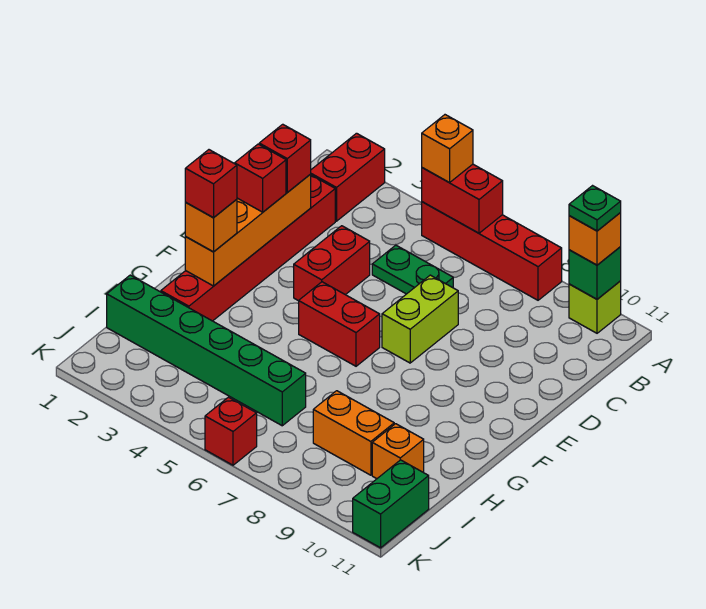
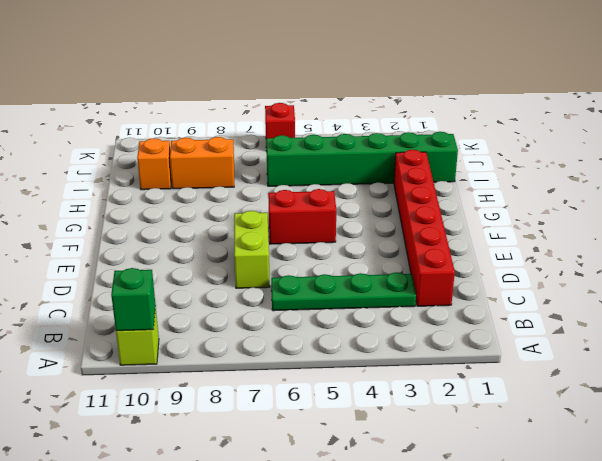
green 1x4 plate [271,272,416,311] -> green 1x2 plate [372,245,453,294]
none -> red 1x2 brick [311,133,385,221]
none -> red 1x4 brick [422,202,562,300]
none -> red 1x2 brick [294,226,370,301]

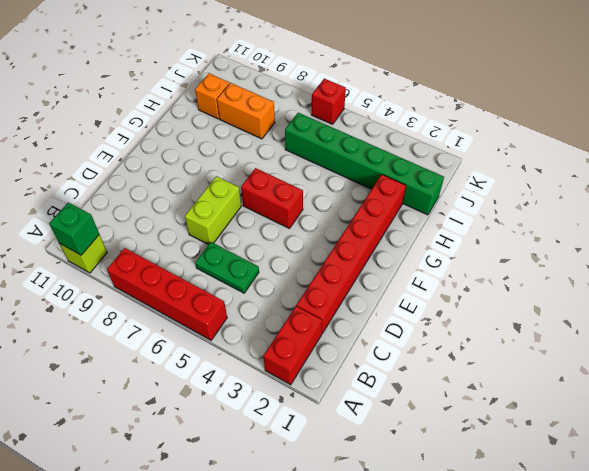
none -> red 1x2 brick [294,226,370,301]
none -> green 1x2 brick [353,460,429,548]
none -> red 1x2 brick [422,164,503,233]

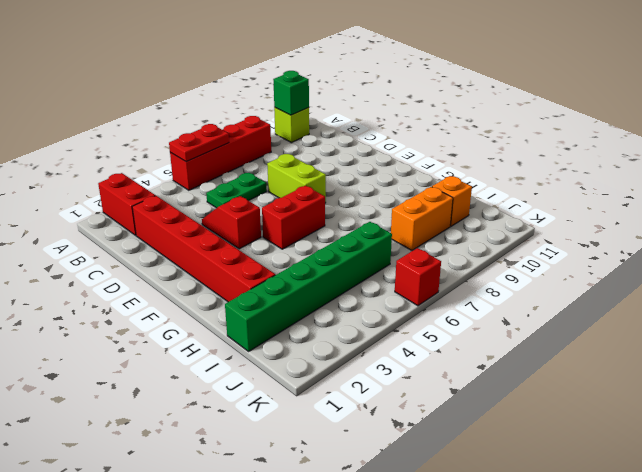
red 1x2 plate [169,124,229,162] -> red 1x2 brick [422,164,503,233]
red 1x2 slope [202,196,261,249] -> red 1x2 brick [294,226,370,301]
none -> green 1x2 brick [353,460,429,548]
none -> orange 1x4 brick [185,174,311,286]
none -> orange 1x1 brick [422,115,473,183]

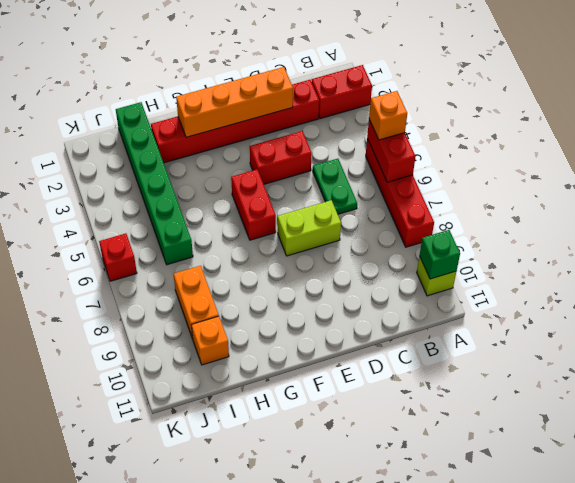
none -> green 1x2 brick [353,460,429,548]
none -> orange 1x1 brick [569,213,621,265]
none -> red 1x1 brick [259,124,311,192]

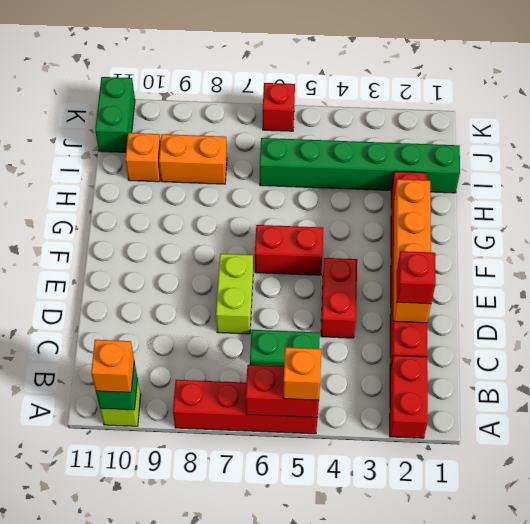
none -> red 1x1 brick [235,144,286,212]
none -> orange 1x1 brick [185,199,237,252]
none -> green 1x1 plate [569,186,621,231]

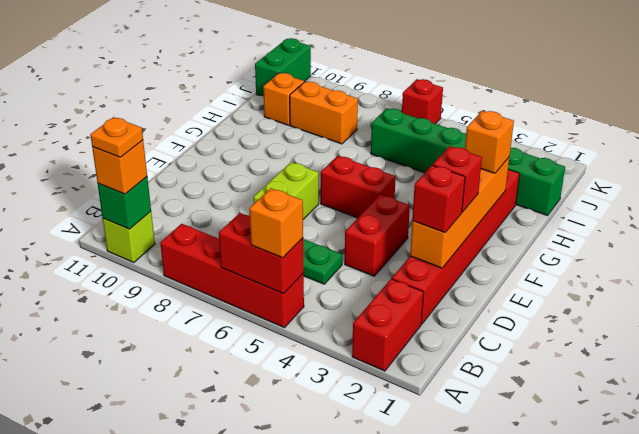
orange 1x1 plate [90,117,143,157] -> green 1x1 plate [569,186,621,231]
none -> red 1x1 brick [185,150,237,218]

